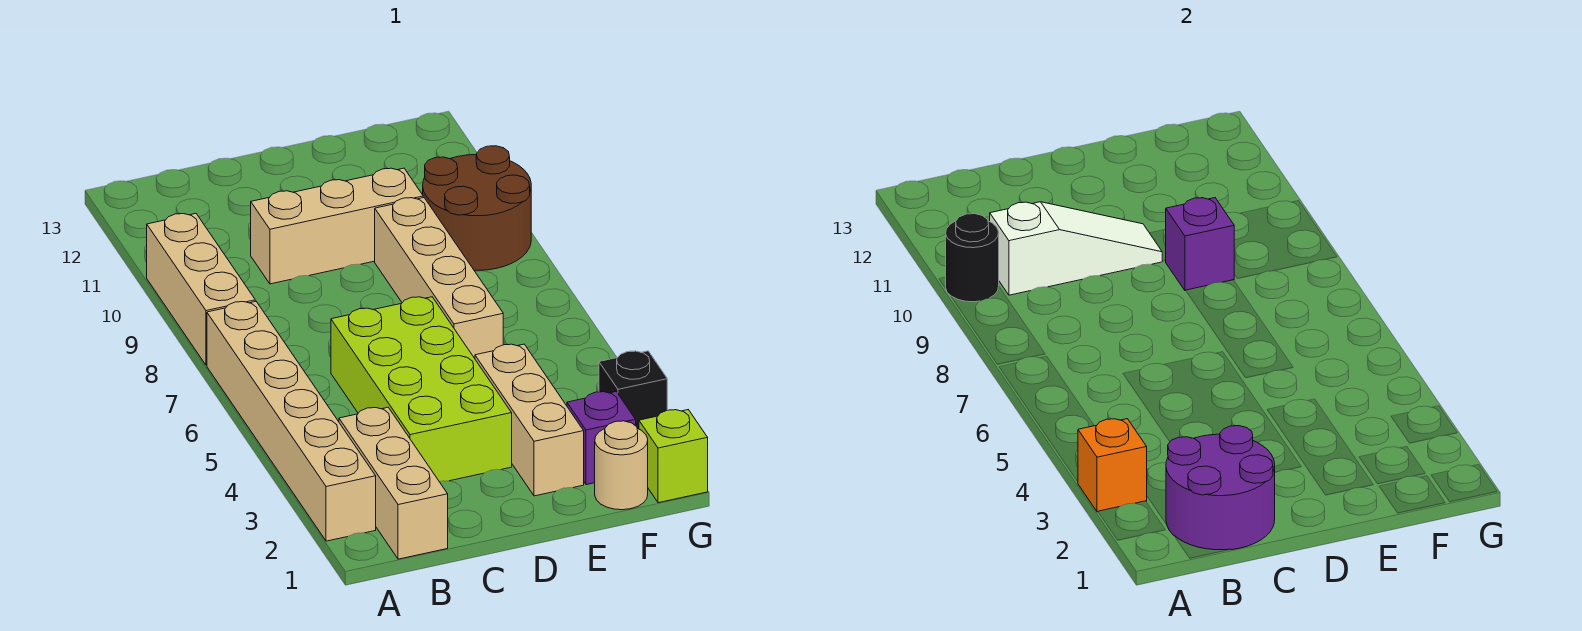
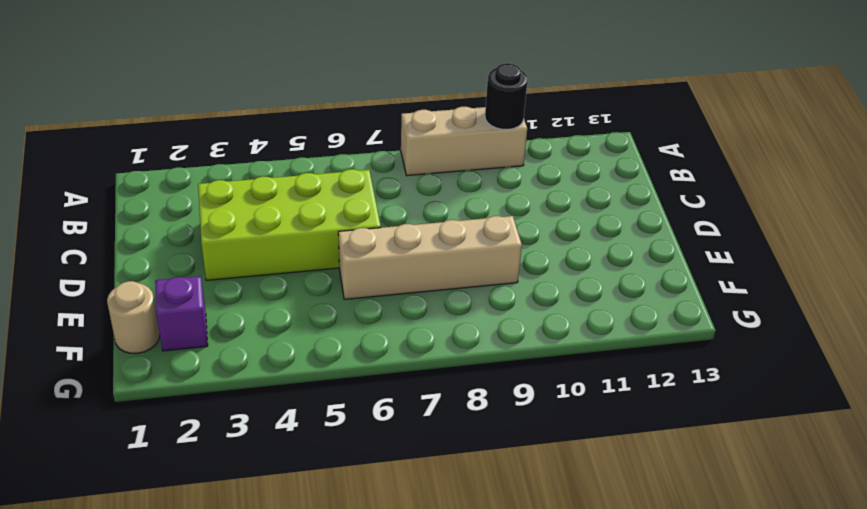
none -> tan 1x6 brick [207,301,376,541]
none -> tan 1x3 brick [339,407,448,559]
none -> tan 1x3 brick [251,168,423,284]

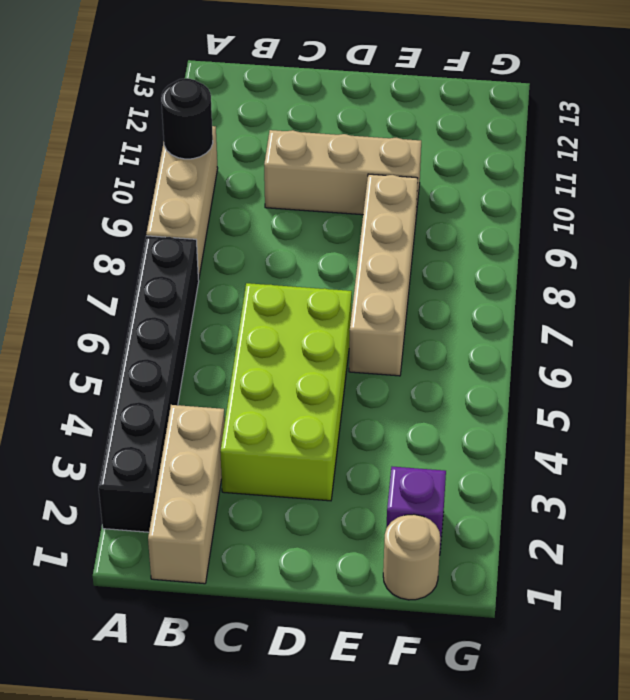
black 1x6 brick [99,236,199,532] -> tan 1x6 brick [207,301,376,541]
none -> tan 1x3 brick [475,344,584,496]
none -> brown 2x2 round brick [423,146,531,270]
none -> lime 1x1 brick [639,410,708,503]

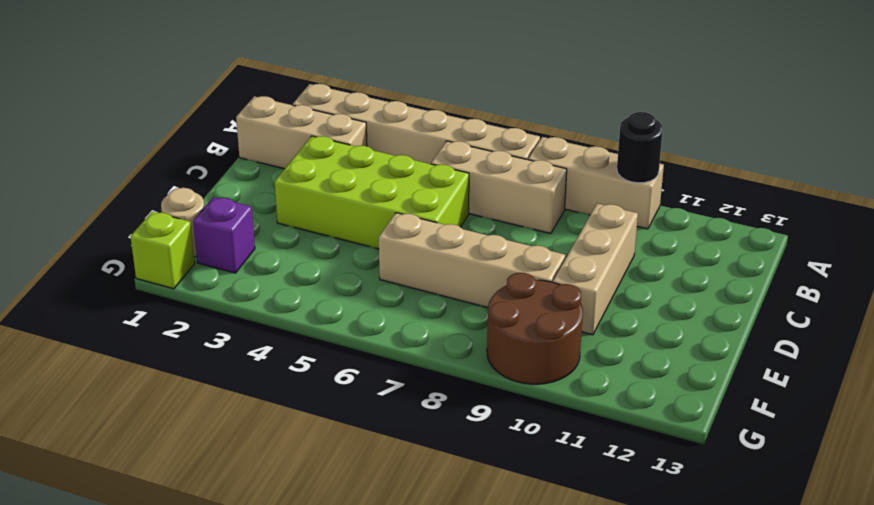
tan 1x3 brick [431,141,567,234] -> tan 1x3 brick moved to [475,344,584,496]
none -> black 1x1 brick [599,351,667,429]
none -> orange 1x1 brick [1078,419,1147,512]
none -> purple 2x2 round brick [1166,426,1275,550]

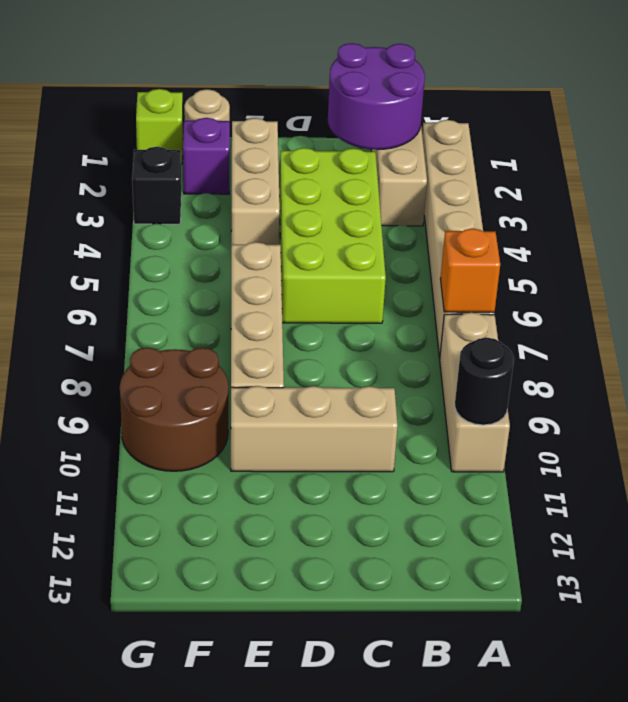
orange 1x1 brick [440,229,500,312] -> orange 1x1 brick moved to [1078,419,1147,512]
none -> white 1x3 slope [990,202,1162,295]
none -> purple 1x1 brick [1166,198,1234,291]

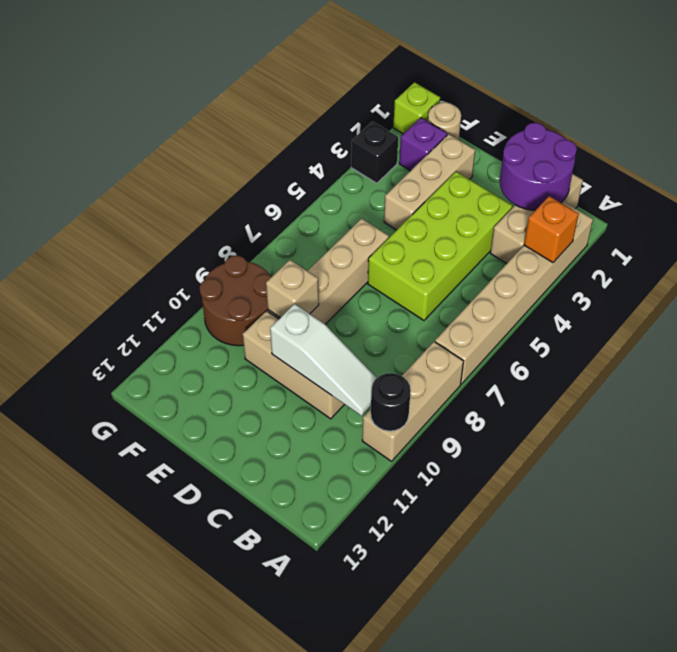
white 1x3 slope [270,304,377,416] -> white 1x3 slope turned to [990,202,1162,295]
tan 1x1 brick [266,260,319,318] -> purple 1x1 brick [1166,198,1234,291]

